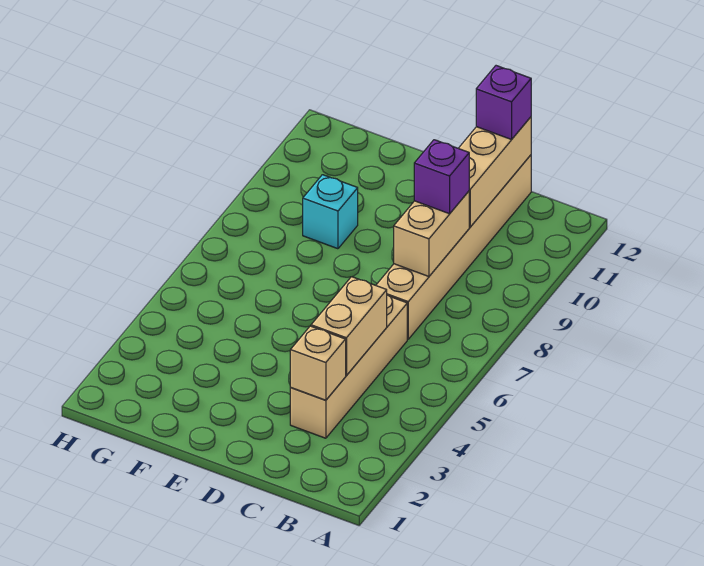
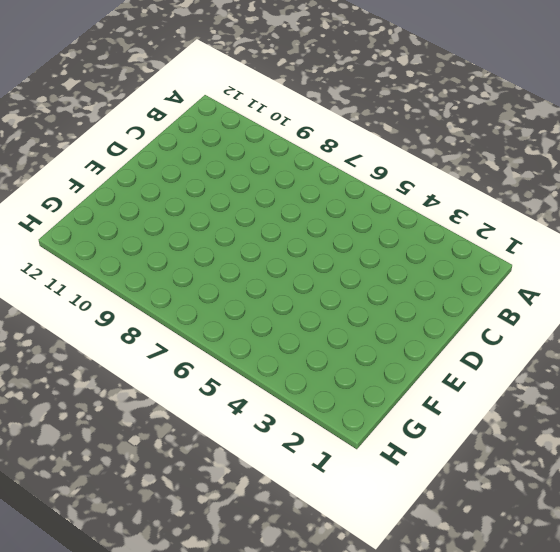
none -> tan 1x4 brick [290,295,407,438]
none -> tan 1x6 brick [376,155,531,339]

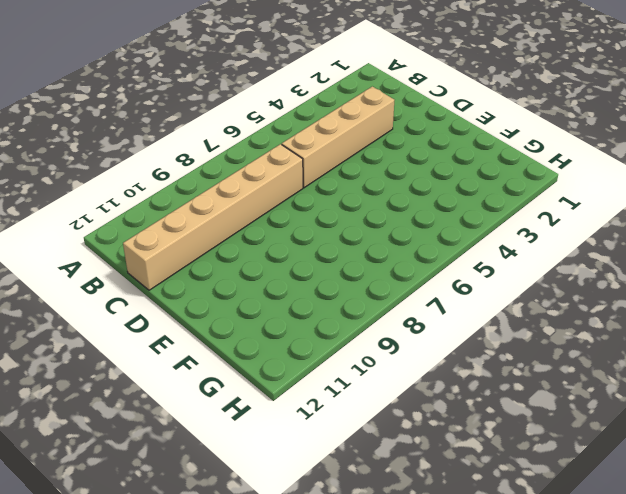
none -> cyan 1x1 brick [303,175,358,249]
none -> tan 1x1 brick [290,326,346,400]

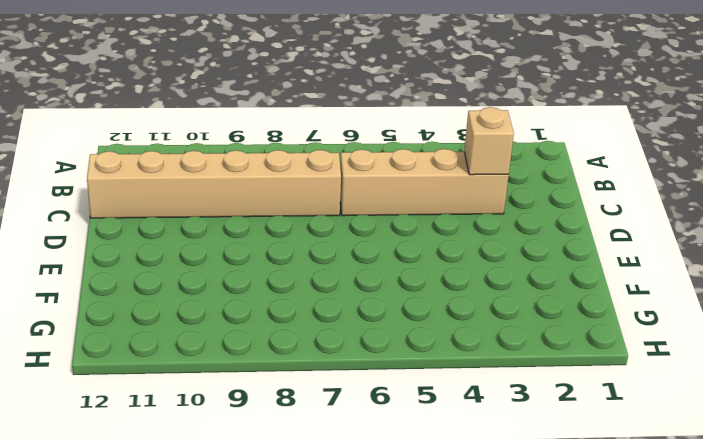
none -> cyan 1x1 brick [303,175,358,249]
none -> tan 1x2 brick [311,277,387,375]

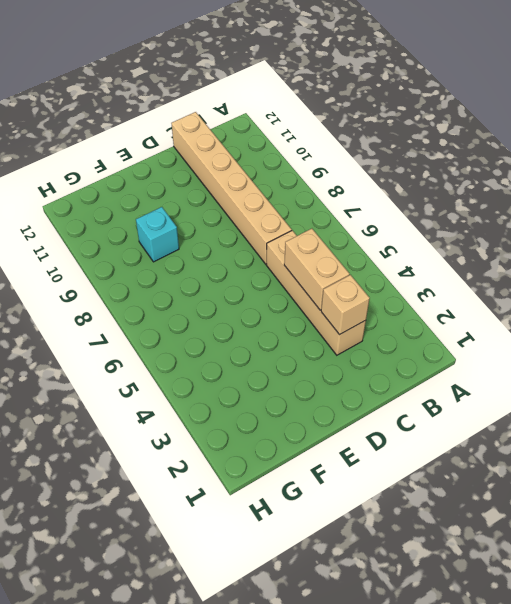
none -> tan 1x2 brick [394,191,469,276]
none -> tan 1x3 brick [458,117,531,227]

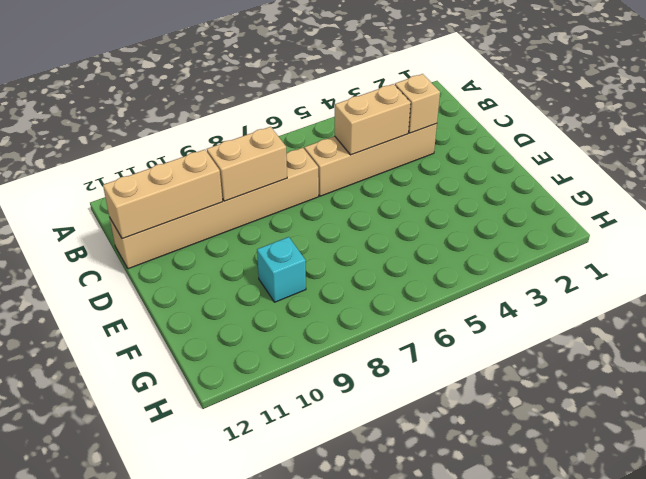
none -> purple 1x1 brick [414,140,469,214]
none -> purple 1x1 brick [476,66,531,139]

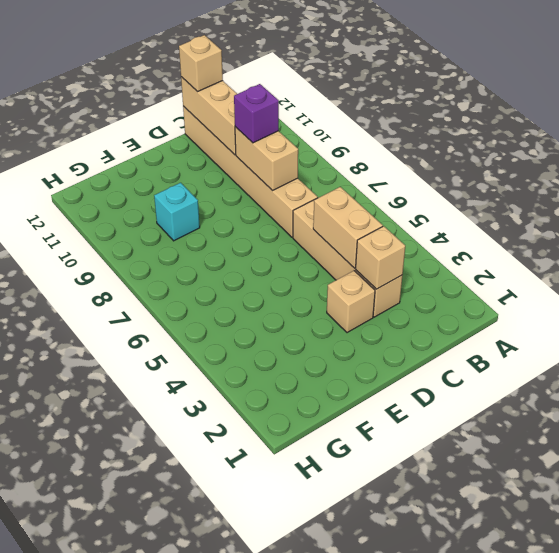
tan 1x1 brick [179,35,223,92] -> purple 1x1 brick [476,66,531,139]
tan 1x1 brick [327,271,375,333] -> none

